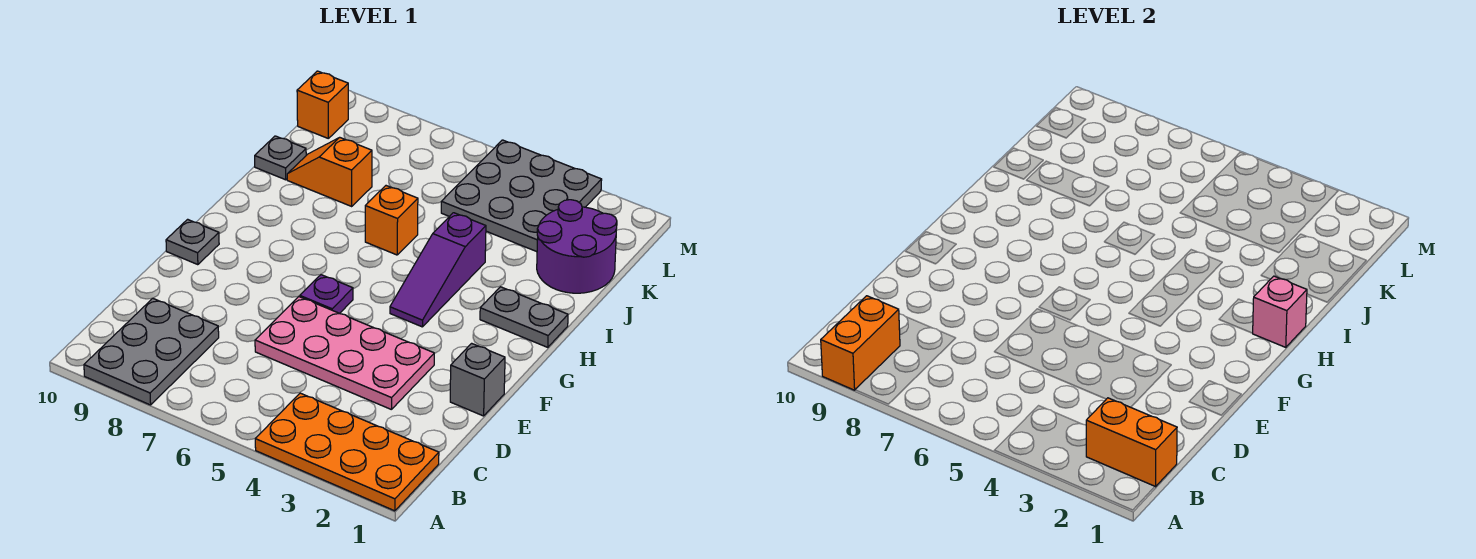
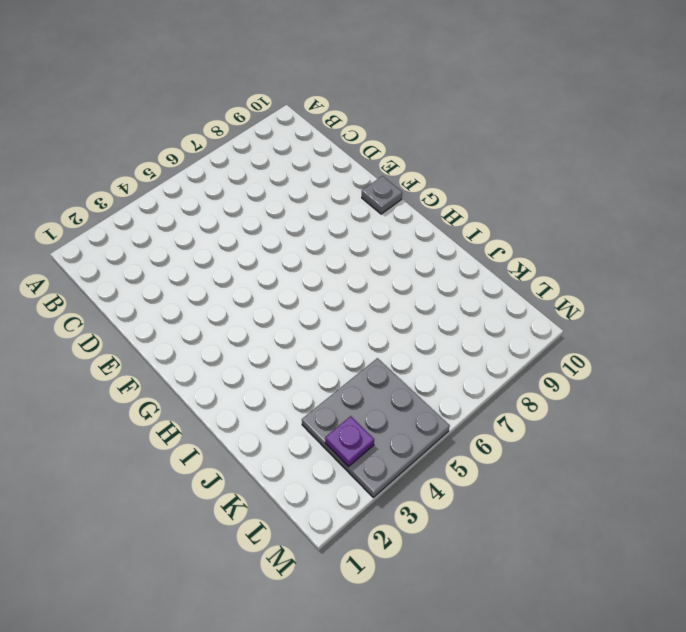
purple 1x1 plate [325,416,374,467] -> purple 1x1 plate moved to [300,275,353,313]
none -> orange 2x4 plate [255,393,439,511]
none -> grey 2x3 plate [84,298,219,405]
none -> pink 2x4 plate [255,297,434,410]

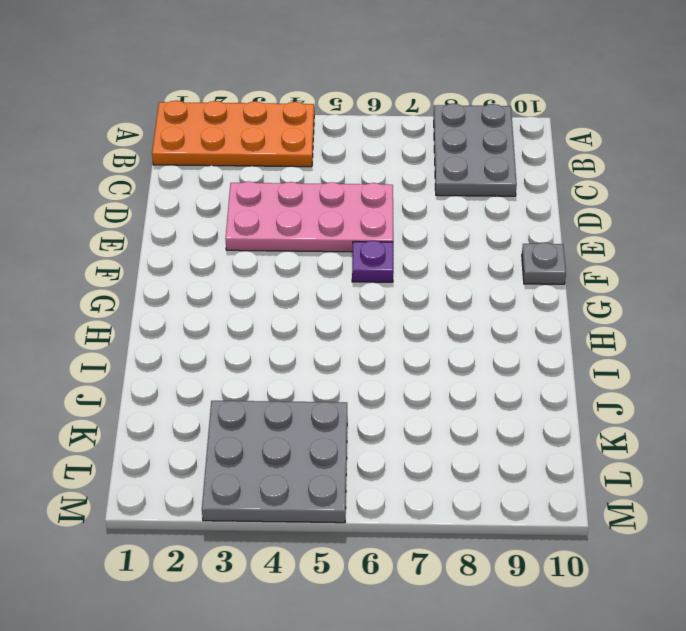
none -> grey 1x1 brick [450,343,505,416]
none -> purple 1x3 slope [390,213,486,327]
none -> grey 1x2 plate [480,287,568,347]

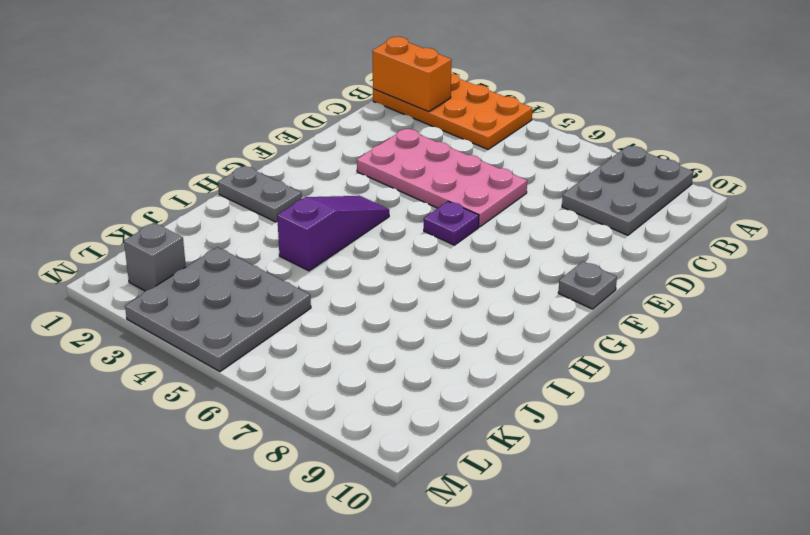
grey 1x1 brick [124,223,186,291] -> grey 1x1 brick moved to [450,343,505,416]
none -> orange 1x1 brick [365,186,418,255]
none -> purple 2x2 round brick [537,200,617,293]
none -> orange 1x2 slope [287,137,372,206]

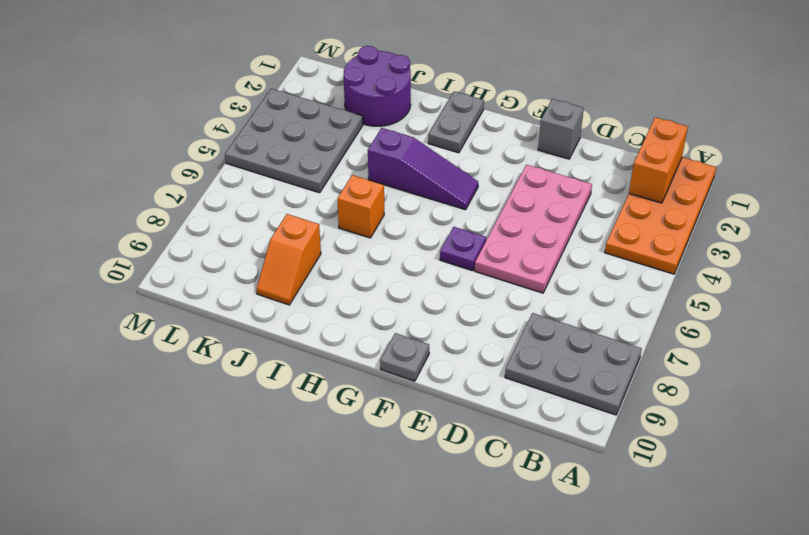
none -> grey 1x1 plate [255,136,306,180]
none -> orange 1x1 brick [297,71,348,138]
none -> orange 1x2 brick [821,296,900,390]

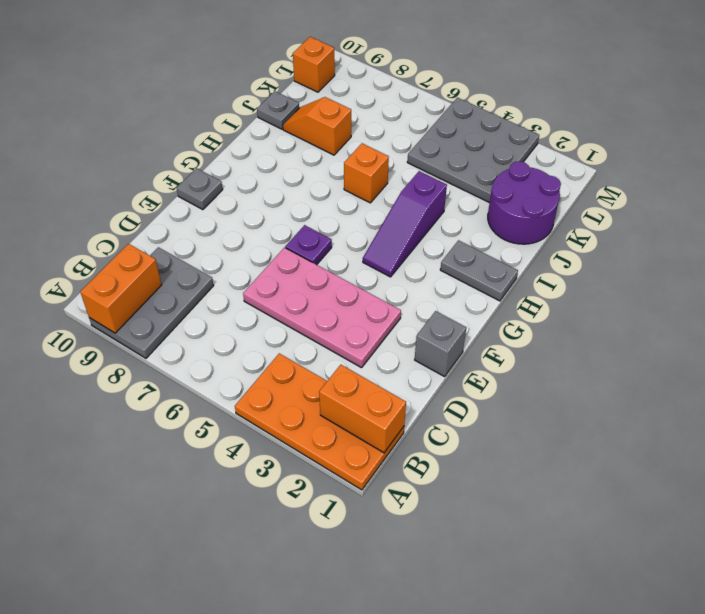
none -> pink 1x1 brick [1253,276,1307,347]

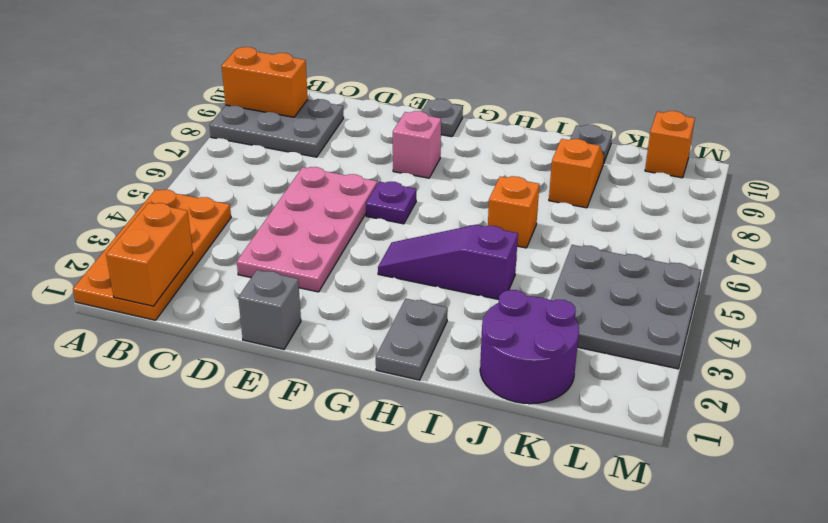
pink 1x1 brick [393,111,441,178] -> pink 1x1 brick moved to [1253,276,1307,347]

